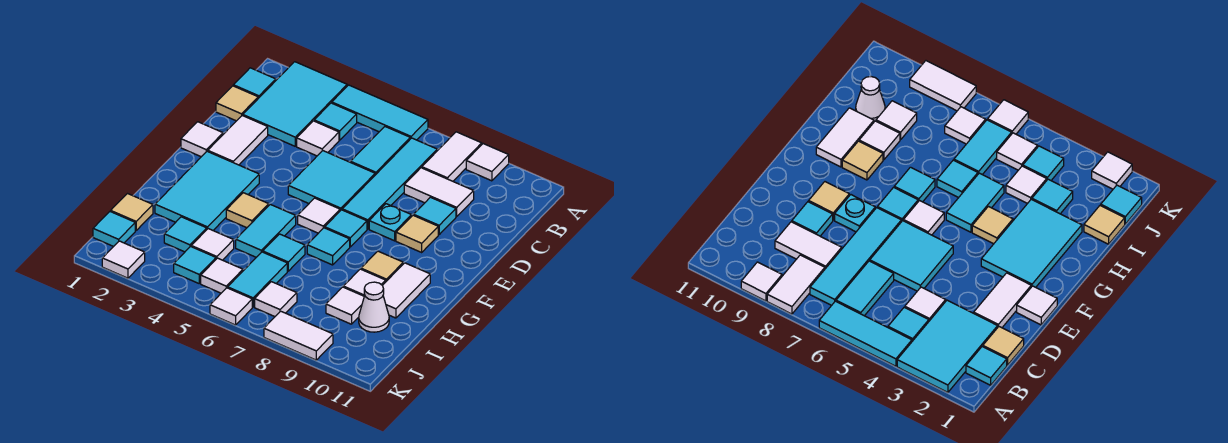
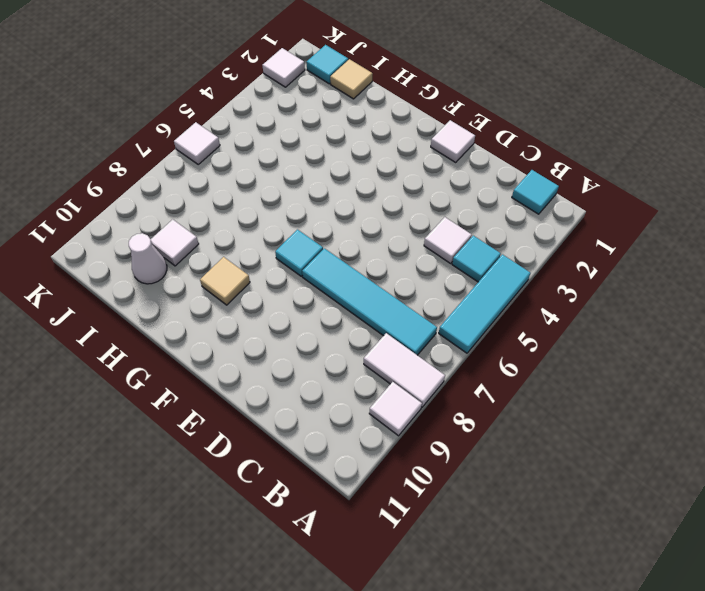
none -> cyan 2x3 tile [243,62,347,146]
none -> cyan 1x2 tile [350,127,410,175]
none -> tan 1x1 tile [216,86,258,121]
none -> white 1x2 tile [404,168,474,217]

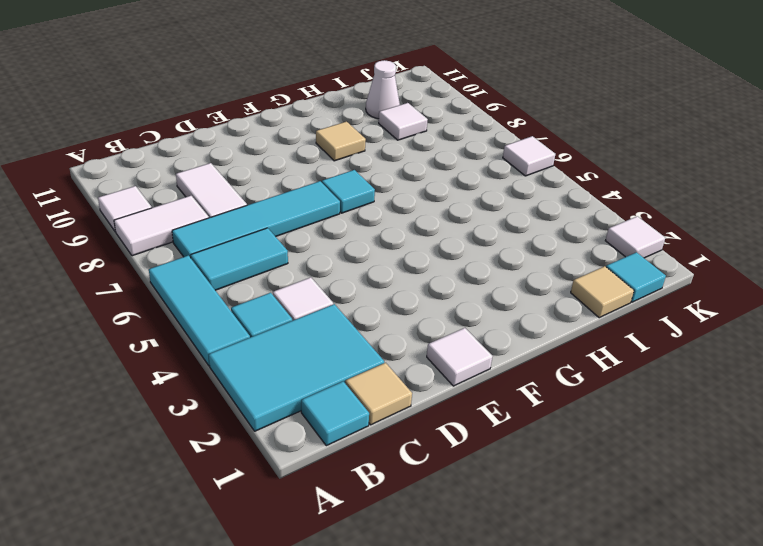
none -> white 1x2 tile [208,116,268,165]
none -> cyan 2x2 tile [288,151,375,211]
none -> cyan 1x1 tile [414,197,456,234]
none -> cyan 1x1 plate [369,204,412,241]

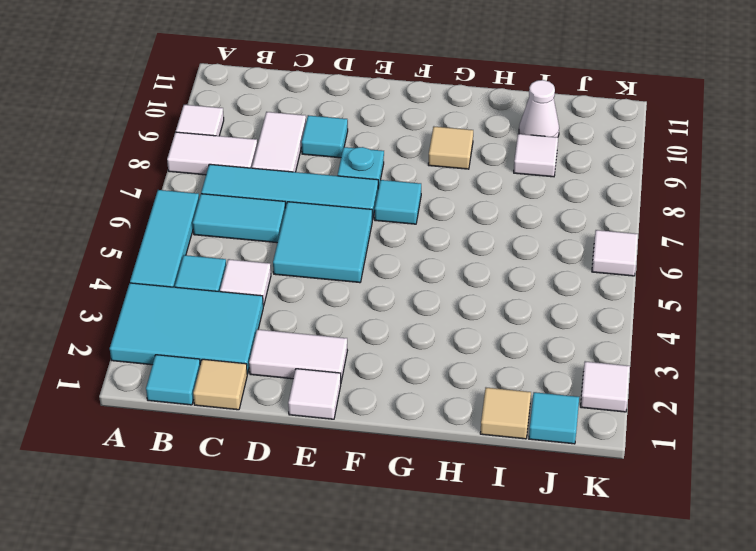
none -> tan 1x1 tile [396,215,438,252]
none -> cyan 2x3 tile [155,151,259,230]
none -> white 1x1 tile [298,198,340,233]
none -> tan 1x1 tile [226,193,269,228]

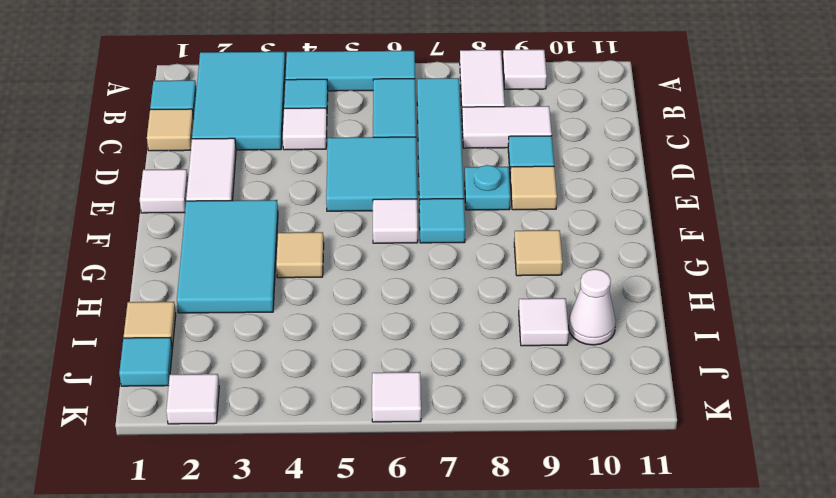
none -> cyan 1x2 tile [236,204,296,257]
none -> cyan 1x1 tile [307,228,350,265]
none -> white 1x2 tile [382,263,430,318]
none -> cyan 1x1 tile [263,234,305,271]

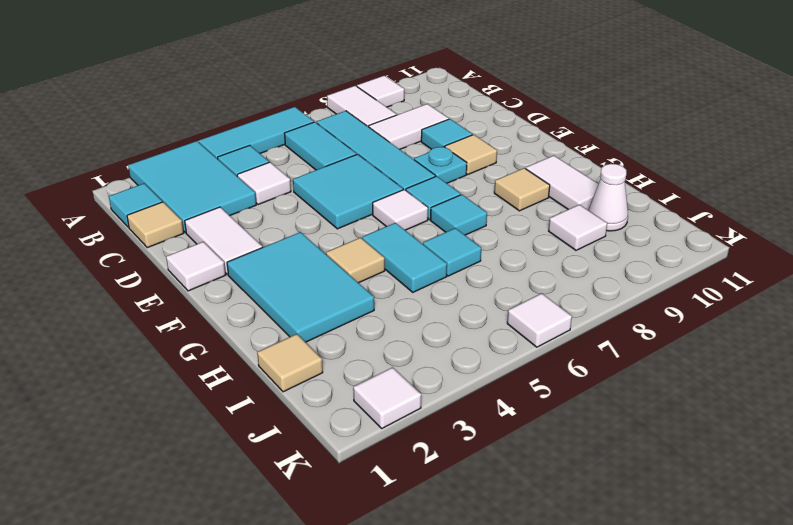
none -> white 1x1 tile [343,269,386,296]
none -> cyan 1x1 tile [164,217,207,252]
none -> white 1x1 tile [191,229,234,260]
none -> cyan 1x2 tile [228,252,287,307]

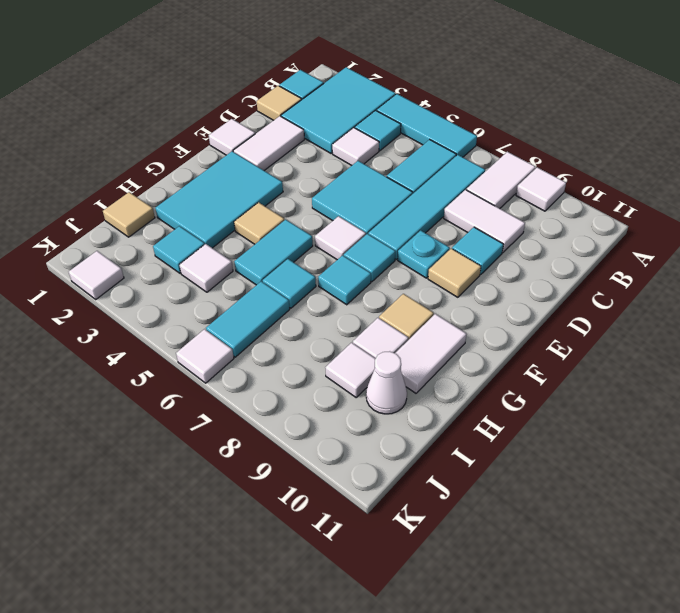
none -> cyan 1x1 tile [93,211,135,247]
none -> cyan 1x1 tile [174,247,216,283]
none -> white 1x1 tile [201,258,243,293]
none -> white 1x1 tile [255,282,297,317]

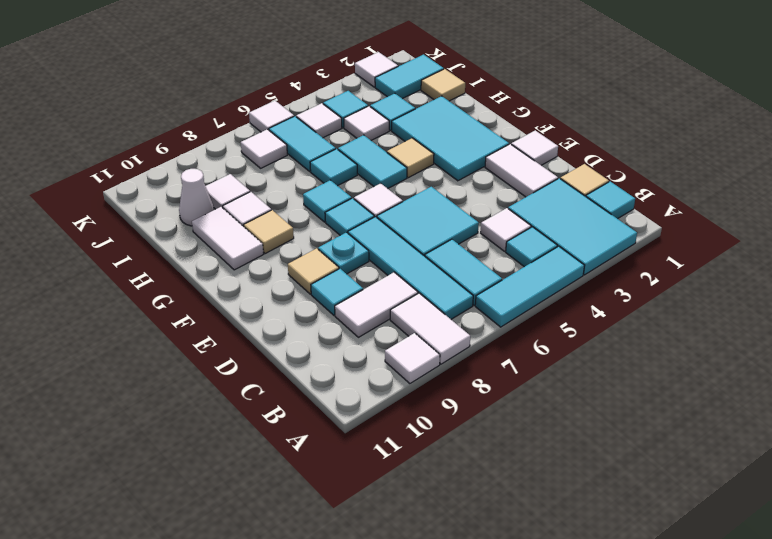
cyan 1x2 tile [375,55,444,99] -> cyan 1x1 tile [93,211,135,247]
none -> white 1x2 tile [264,311,333,360]

